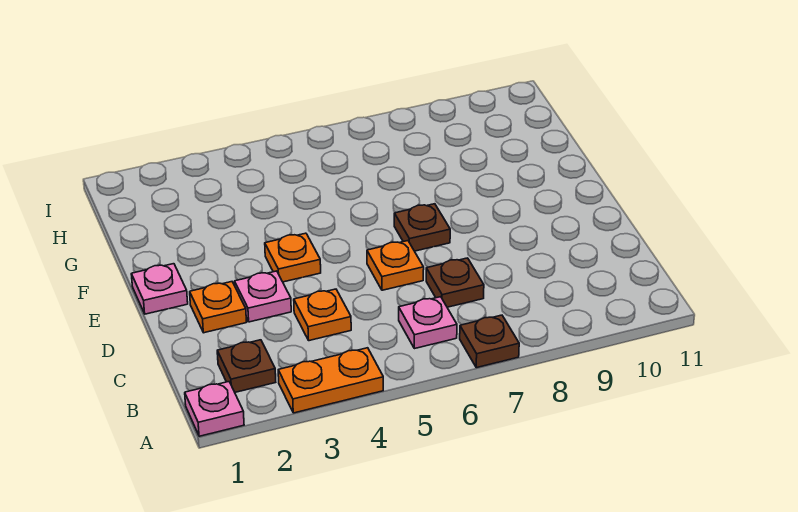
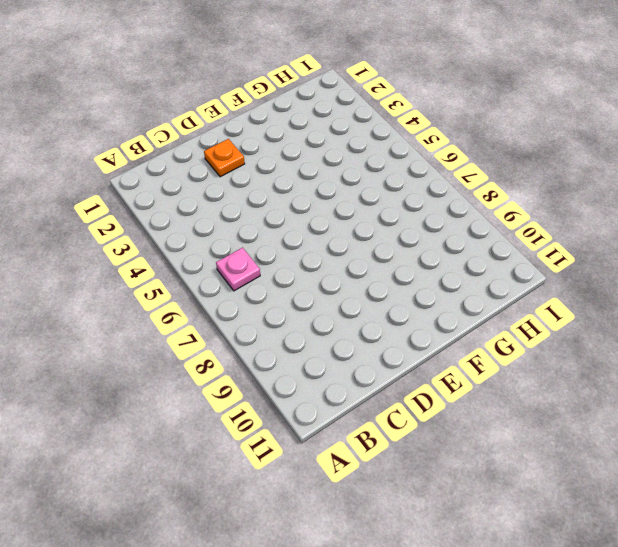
none -> pink 1x1 plate [185,382,244,436]
none -> orange 1x2 plate [278,348,383,413]
none -> brown 1x1 plate [460,315,519,368]

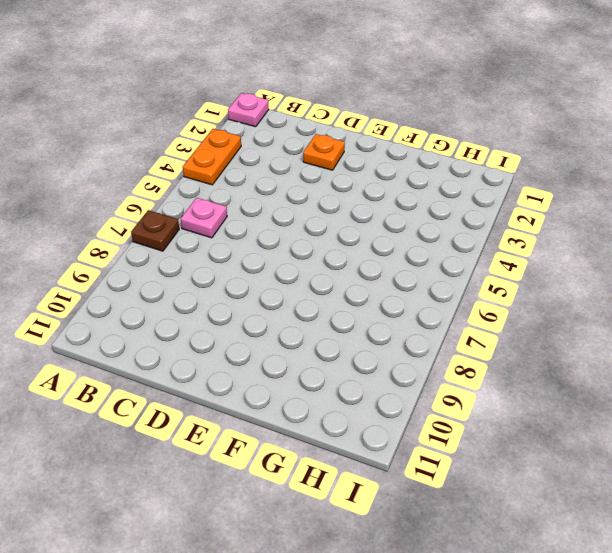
none -> brown 1x1 plate [217,340,276,392]
none -> orange 1x1 plate [294,289,351,341]
none -> brown 1x1 plate [426,258,484,307]

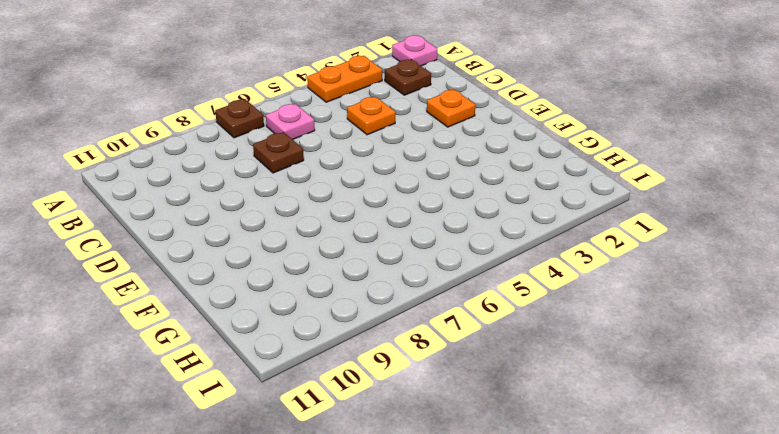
none -> pink 1x1 plate [235,271,291,322]
none -> orange 1x1 plate [367,241,424,290]
none -> pink 1x1 plate [131,264,188,314]

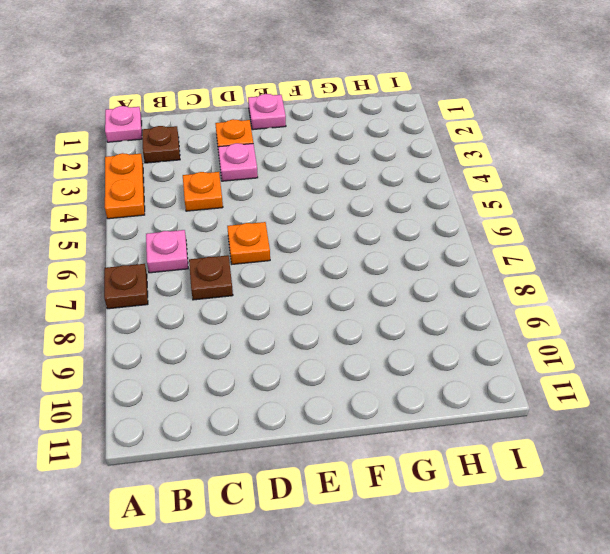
none -> orange 1x1 plate [265,233,321,282]
none -> brown 1x1 plate [394,204,450,251]

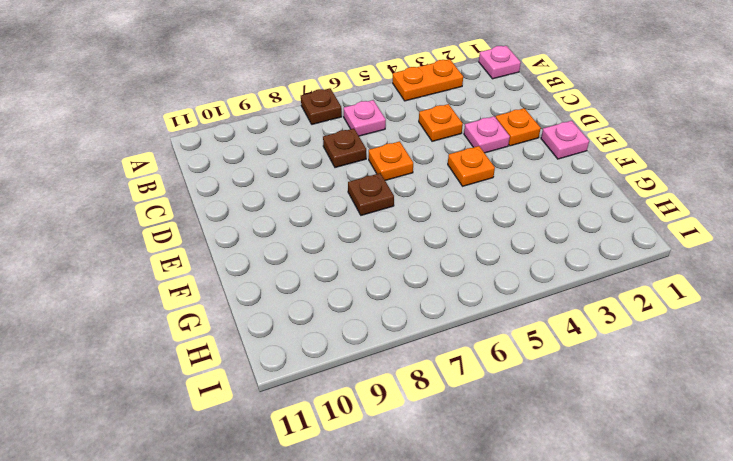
none -> brown 1x1 plate [217,340,276,392]

